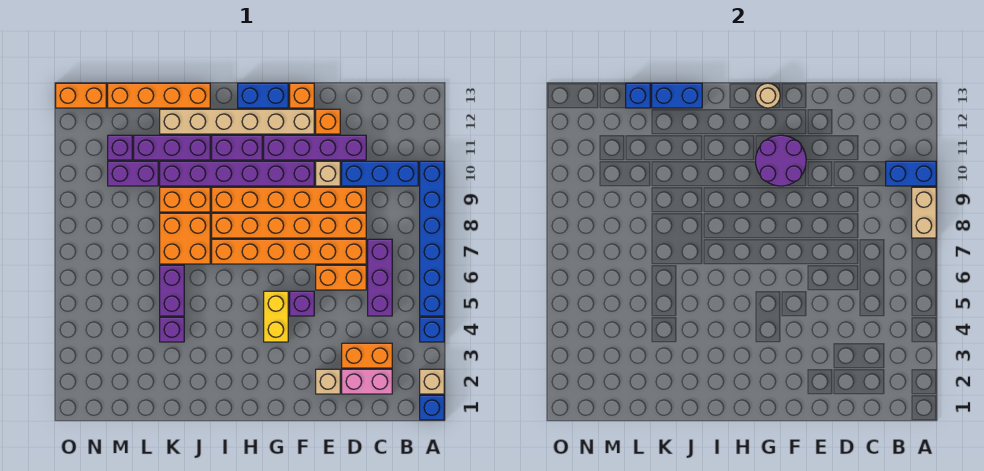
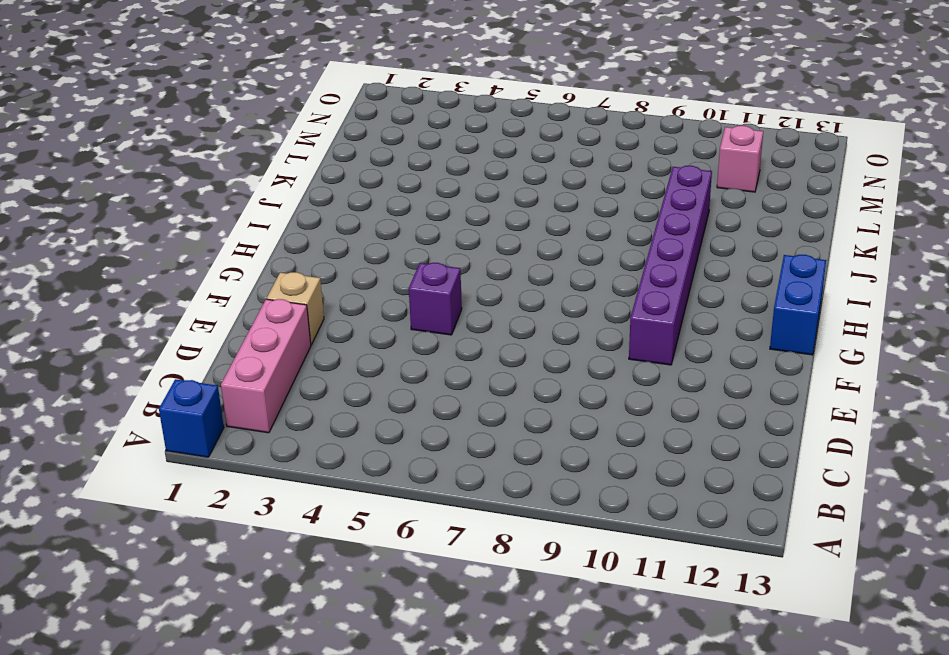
pink 1x3 brick [221,299,311,433] -> pink 1x2 brick [342,369,392,394]
pink 1x1 brick [717,126,763,192] -> purple 1x1 brick [108,135,132,160]
none -> tan 1x1 brick [420,369,444,394]
none -> blue 1x1 brick [420,317,444,342]
none -> blue 1x6 brick [420,161,444,316]
none -> blue 1x3 brick [342,161,418,186]

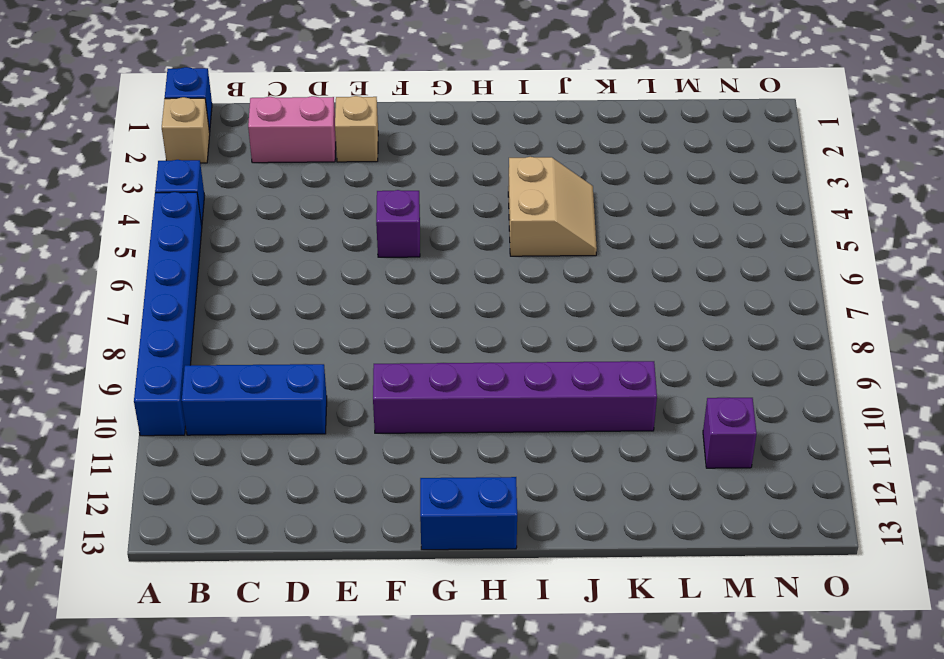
tan 2x2 slope [508,157,597,256] -> none
none -> orange 1x2 brick [342,343,392,368]
none -> purple 1x3 brick [368,239,392,316]
none -> orange 1x2 brick [316,265,366,290]
none -> orange 1x6 brick [212,239,366,264]

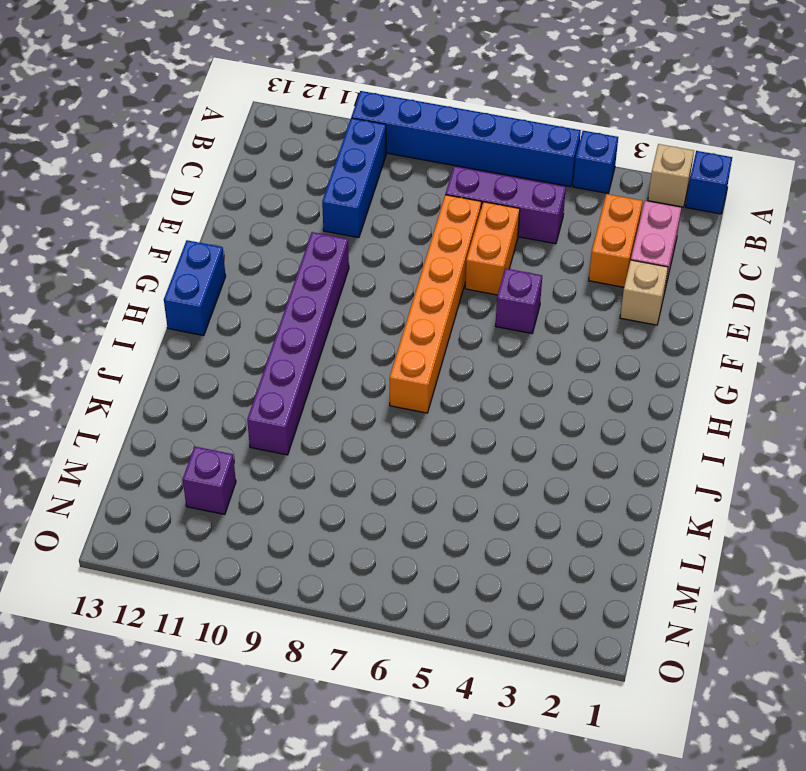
none -> orange 1x6 brick [212,213,366,238]
none -> orange 1x6 brick [212,187,366,212]
none -> purple 1x4 brick [264,135,366,160]
none -> tan 1x1 brick [316,161,340,186]

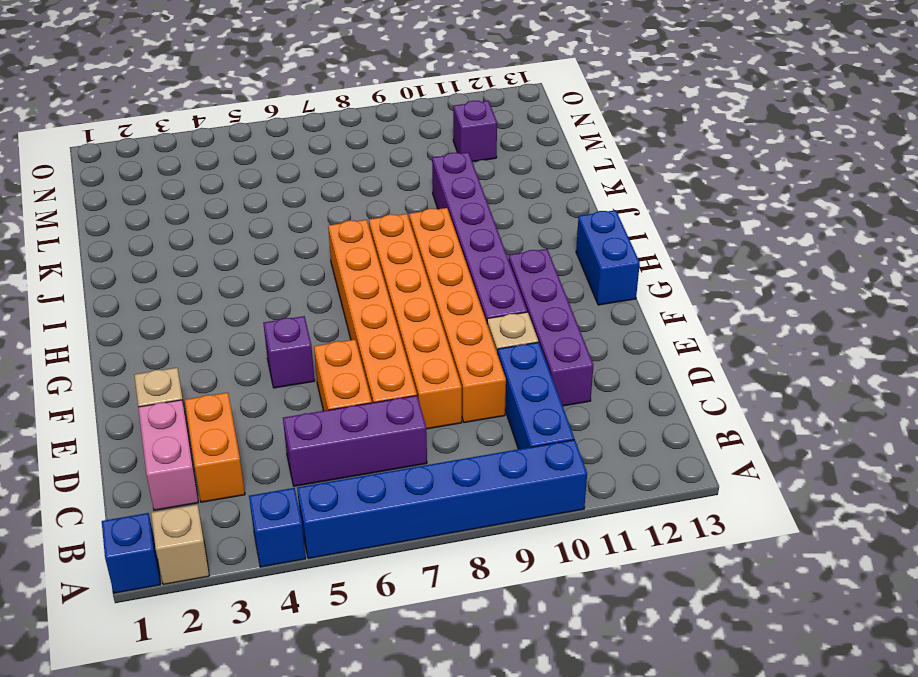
none -> orange 1x1 brick [316,109,340,134]
none -> tan 1x6 brick [160,109,314,134]
none -> orange 1x1 brick [290,83,314,108]
none -> yellow 1x2 brick [264,291,288,342]

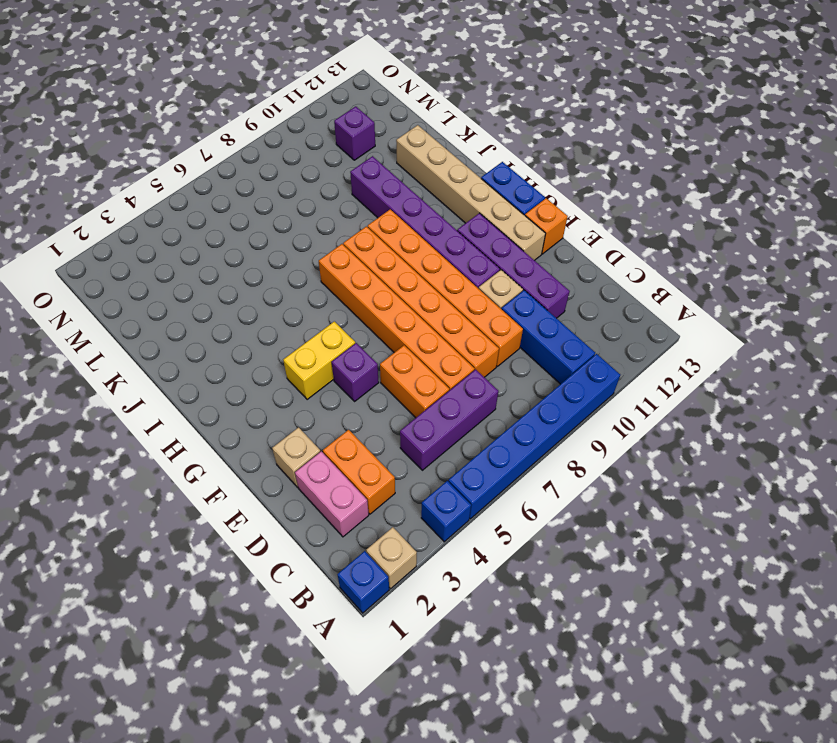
none -> orange 1x1 brick [316,109,340,134]
none -> purple 1x2 brick [212,135,262,160]
none -> orange 2x2 brick [160,213,210,264]
none -> orange 1x2 brick [160,187,210,212]

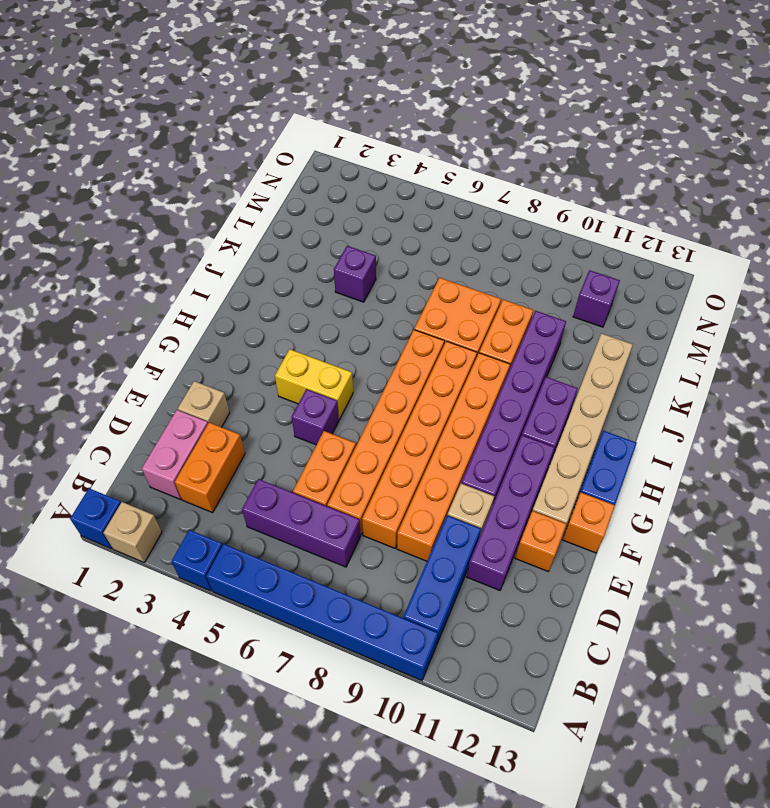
none -> purple 1x3 brick [134,135,210,160]
none -> orange 1x4 brick [108,83,210,108]
none -> purple 1x2 brick [160,265,184,316]
none -> purple 1x2 brick [108,161,158,186]

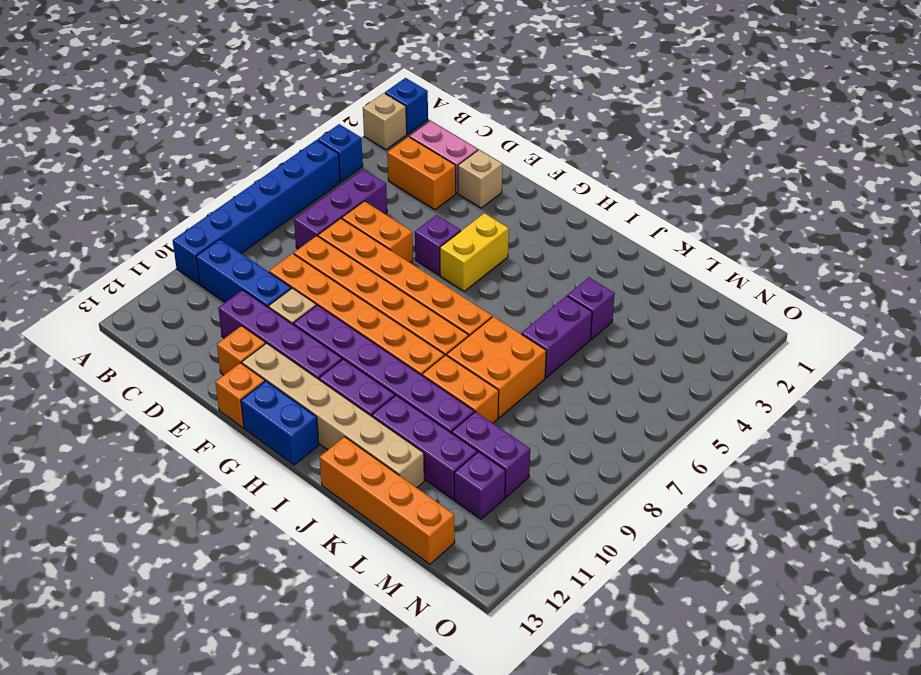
none -> orange 1x2 brick [56,83,106,108]
none -> tan 1x2 brick [912,187,936,238]
none -> blue 1x2 brick [886,161,936,186]
none -> purple 2x2 round brick [756,135,806,186]

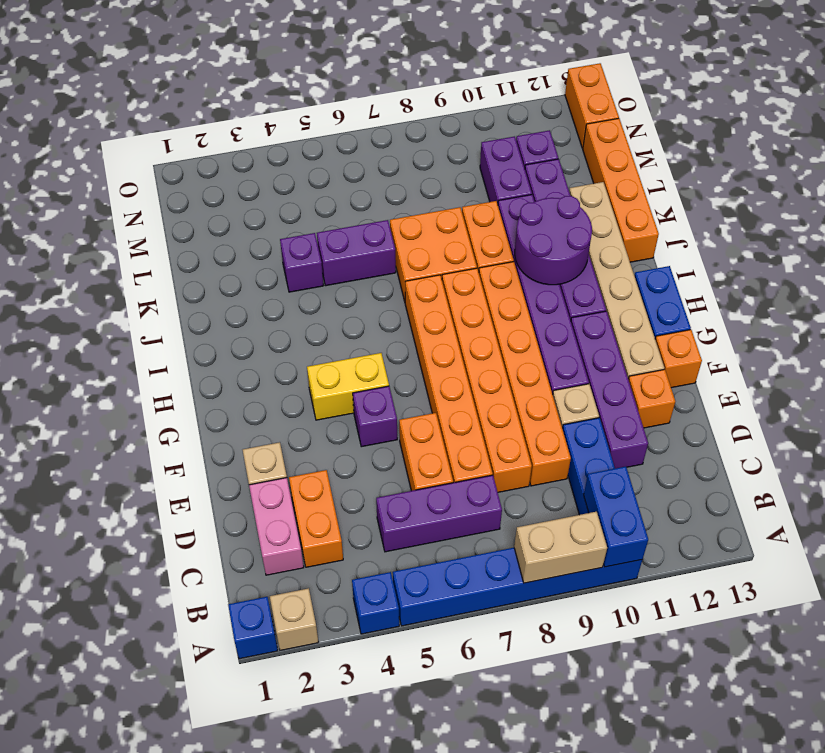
purple 2x2 round brick [515,196,592,285] -> purple 2x2 round brick moved to [756,135,806,186]
none -> tan 1x1 round brick [756,83,780,108]
none -> blue 1x2 brick [652,83,702,108]
none -> blue 1x1 brick [626,83,650,108]

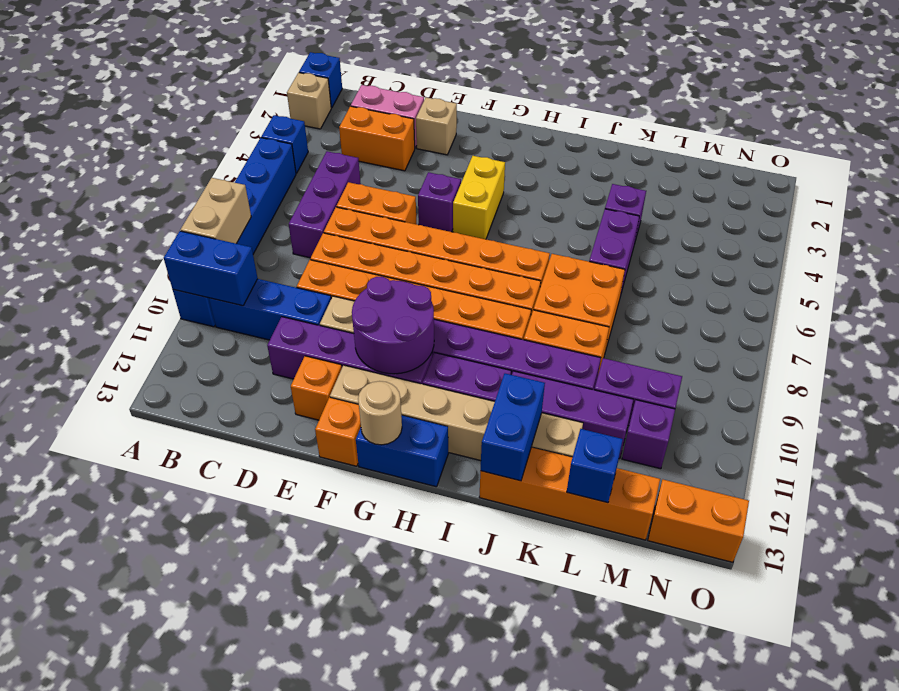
blue 1x2 brick [481,373,545,481] -> blue 1x2 brick turned to [652,83,702,108]

